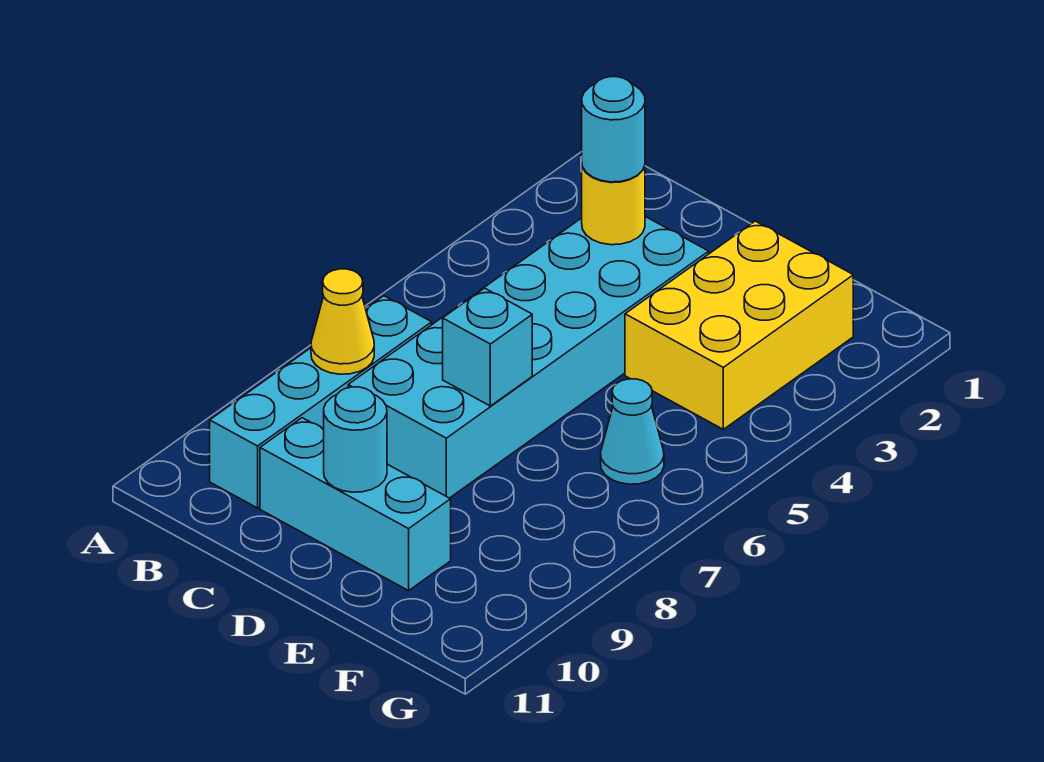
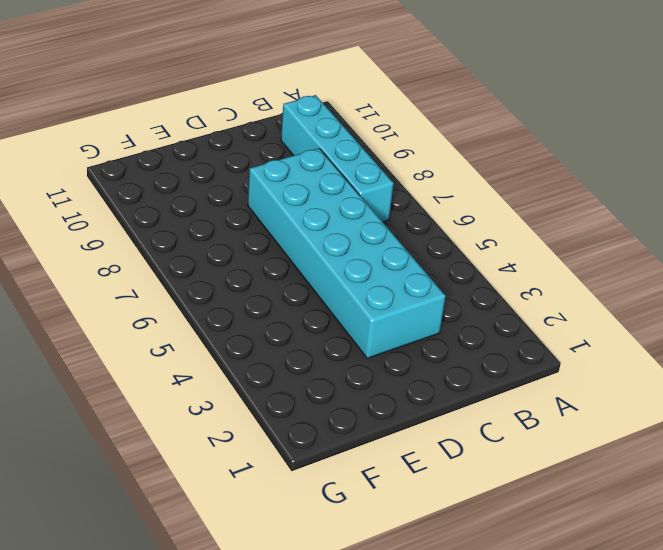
none -> cyan 1x3 brick [260,418,451,591]
none -> yellow 2x3 brick [625,221,853,429]

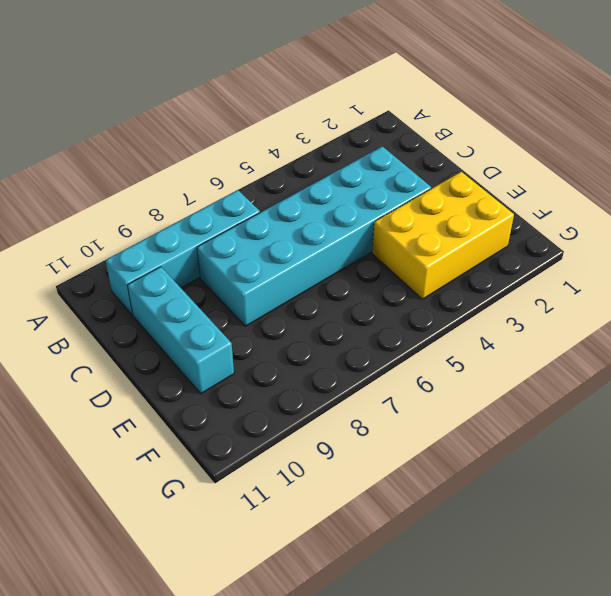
none -> cyan 1x1 cone [601,379,664,484]
none -> yellow 1x1 cone [311,269,374,374]

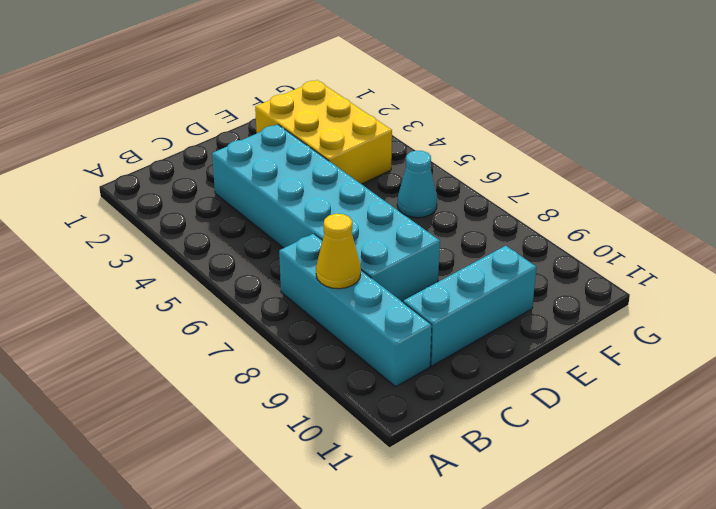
none -> yellow 1x1 round brick [582,166,645,245]
none -> cyan 1x1 brick [443,288,532,406]

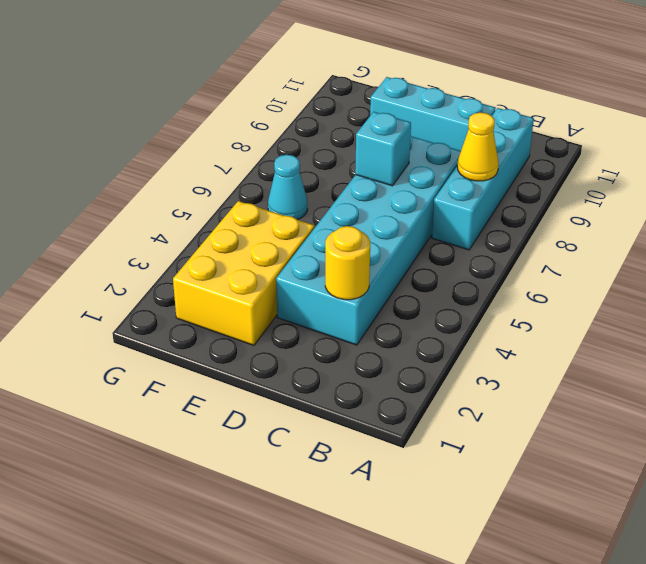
none -> cyan 1x1 round brick [324,387,387,492]
none -> cyan 1x1 round brick [582,77,645,182]

